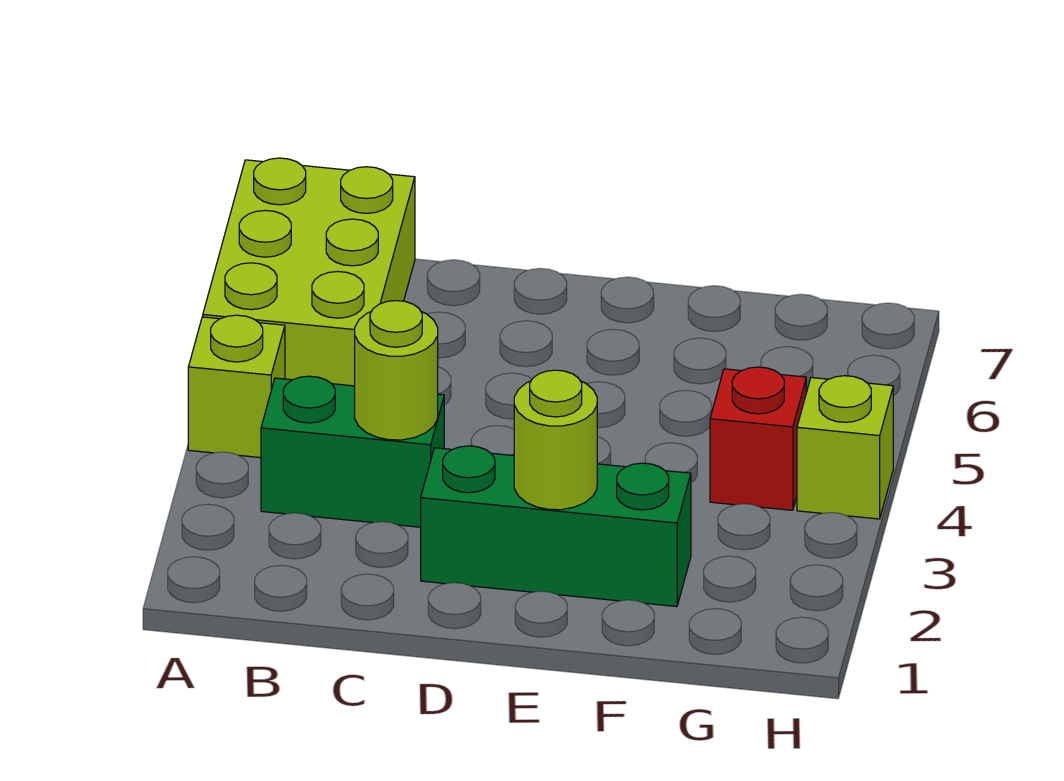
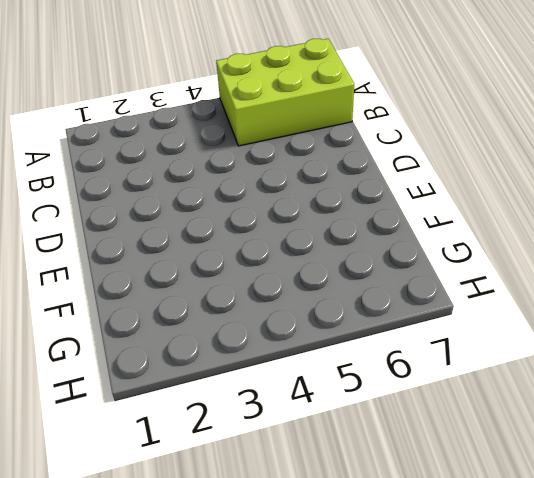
none -> lime 1x1 brick [188,315,285,458]
none -> green 1x2 brick [261,376,444,527]

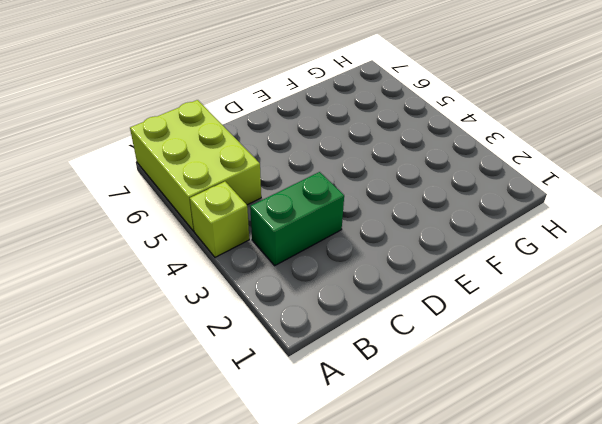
none -> green 1x3 brick [421,446,691,607]
none -> red 1x1 brick [710,367,806,510]

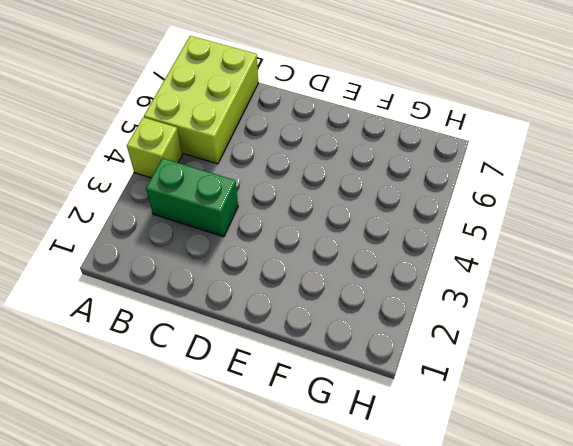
none -> green 1x3 brick [421,446,691,607]
none -> red 1x1 brick [710,367,806,510]

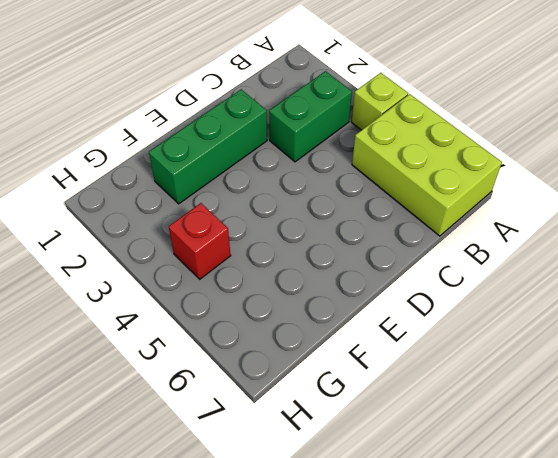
none -> lime 1x1 brick [797,376,893,519]
none -> lime 1x1 round brick [355,301,438,440]

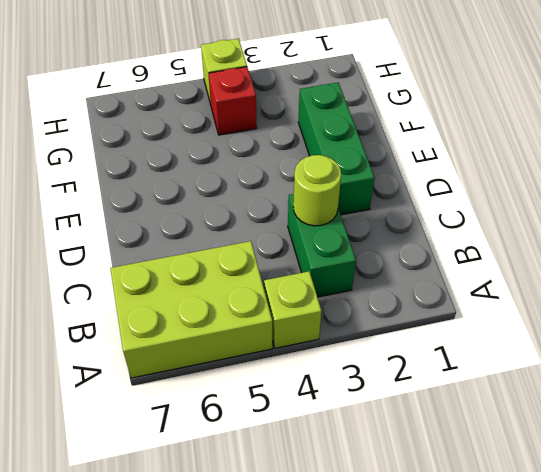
none -> lime 1x1 round brick [514,370,597,510]

